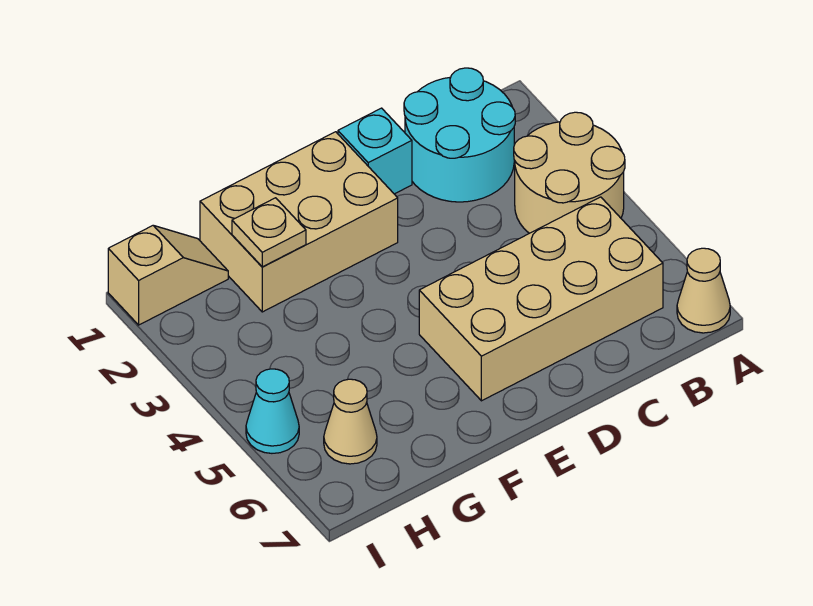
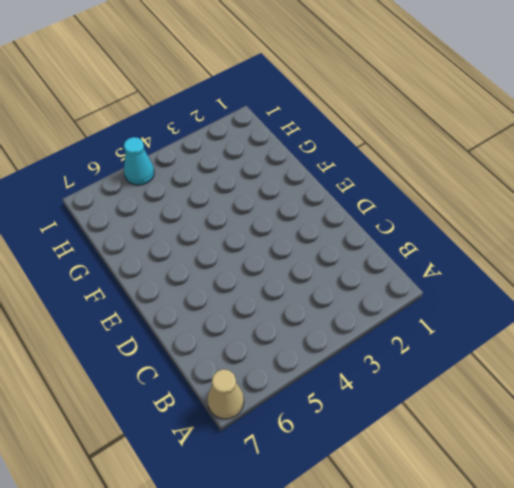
none -> tan 2x2 round brick [514,112,625,233]
none -> cyan 2x2 round brick [404,68,515,202]

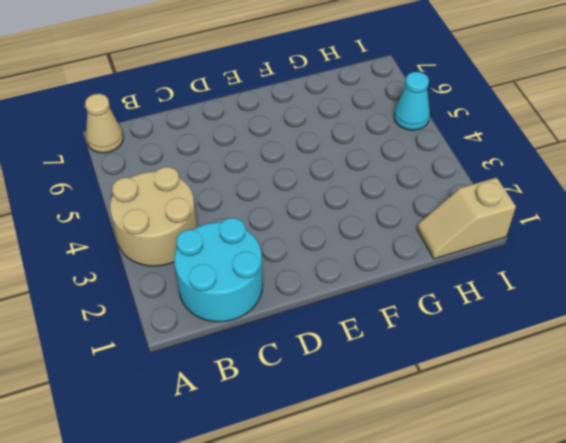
none -> tan 2x4 brick [419,197,663,401]
none -> cyan 1x1 brick [338,108,412,194]

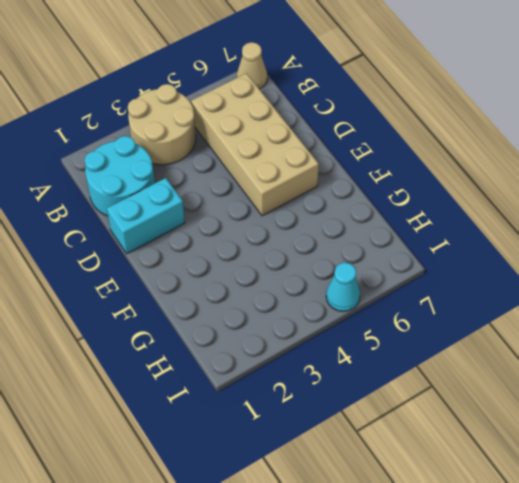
cyan 1x2 brick [107,178,185,253] -> cyan 1x1 brick [338,108,412,194]
none -> tan 2x3 brick [200,132,398,312]
none -> tan 1x2 slope [108,226,228,325]

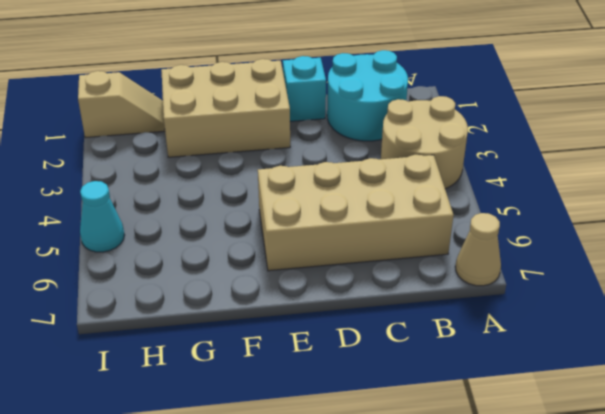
none -> tan 1x1 cone [324,379,377,464]
none -> tan 1x1 plate [232,198,306,267]

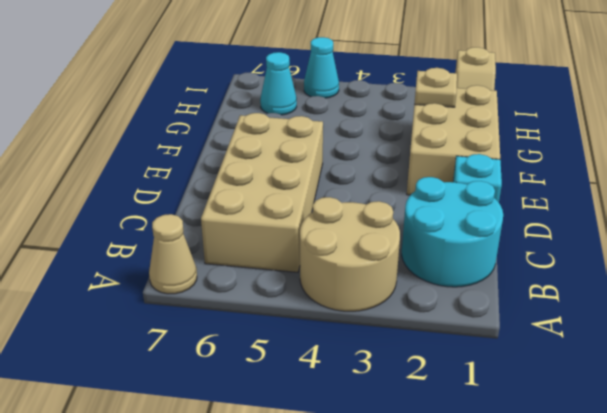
cyan 1x1 cone [260,52,297,115] -> tan 1x1 cone [324,379,377,464]

